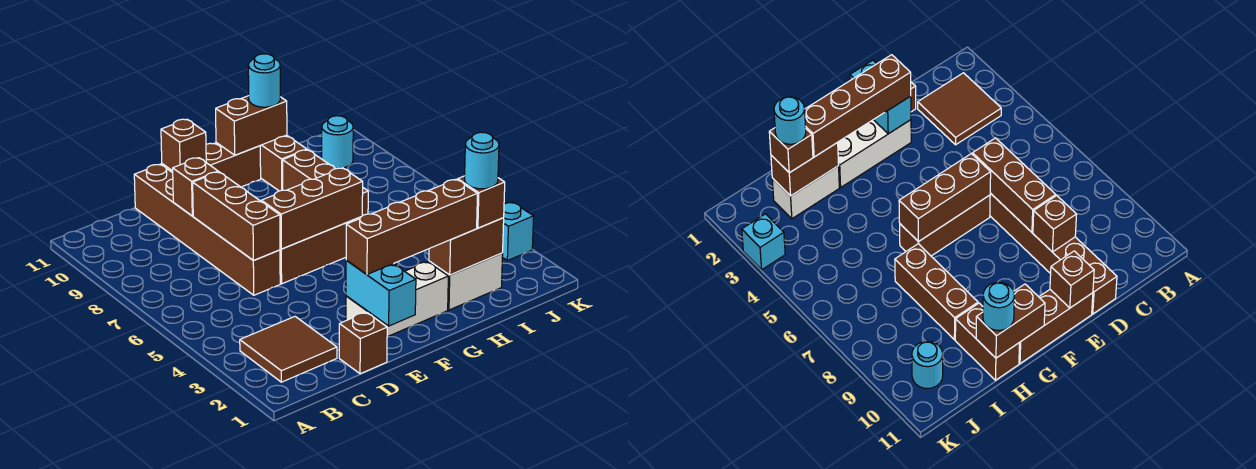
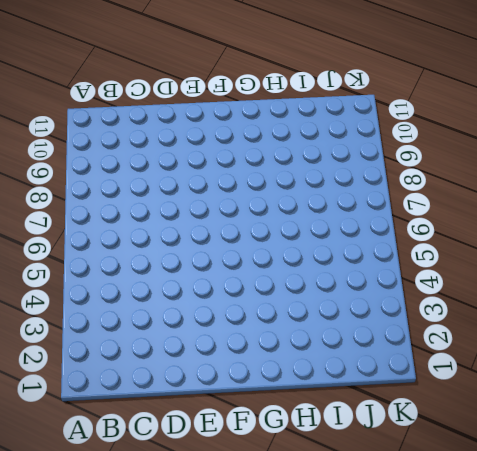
none -> brown 2x2 tile [240,317,337,382]
none -> brown 1x1 brick [339,312,387,374]
none -> brown 1x6 brick [134,164,280,295]

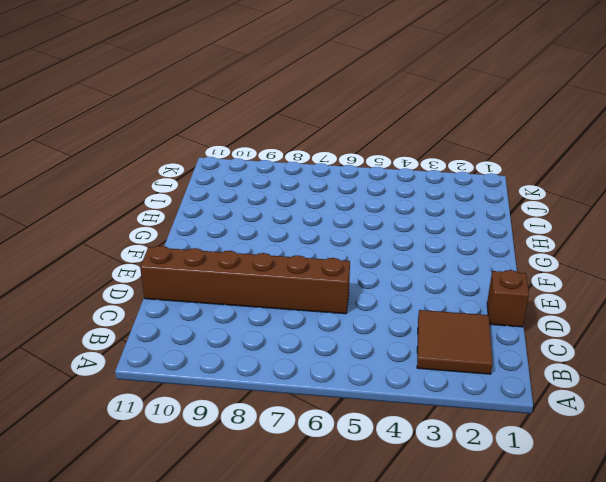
none -> white 1x3 brick [346,262,448,337]
none -> brown 1x3 brick [280,217,360,284]
none -> brown 1x3 brick [162,143,261,187]

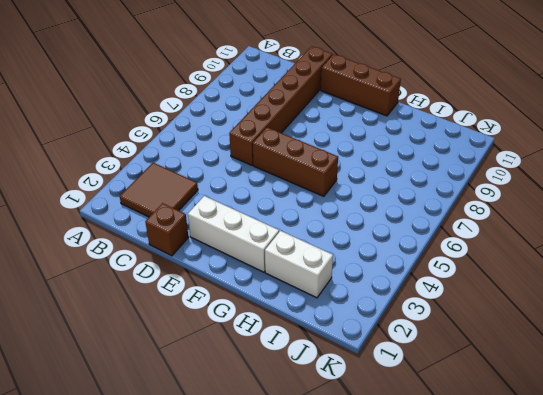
none -> brown 1x3 brick [282,150,368,216]
none -> brown 1x2 brick [260,135,307,191]
none -> cyan 1x1 round brick [322,116,353,169]

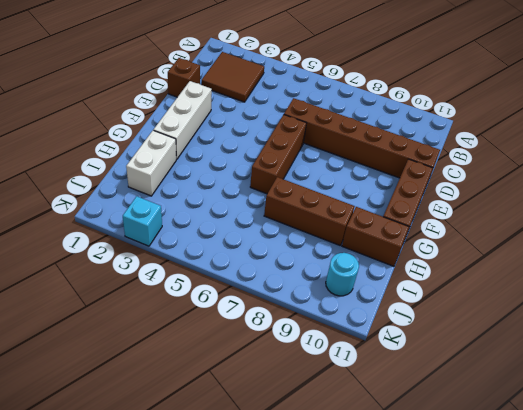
none -> brown 1x3 brick [193,172,280,261]
none -> brown 1x1 brick [173,158,218,216]
none -> cyan 1x2 brick [346,260,416,326]

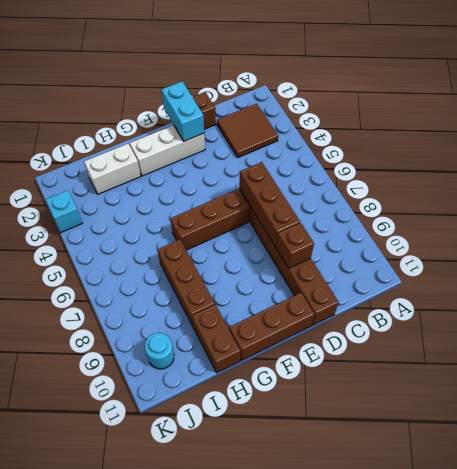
none -> brown 1x3 brick [261,168,363,249]
none -> brown 1x1 brick [161,119,206,171]
none -> brown 1x2 brick [216,96,287,155]

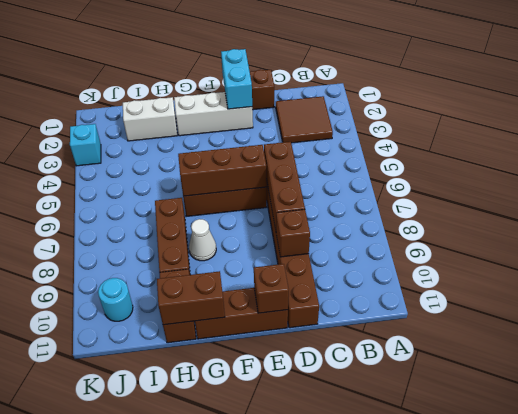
white 1x1 cone [189,219,216,261] -> none
none -> brown 1x2 brick [429,218,504,275]
none -> brown 1x4 brick [346,179,478,274]
none -> cyan 1x1 round brick [248,54,280,107]

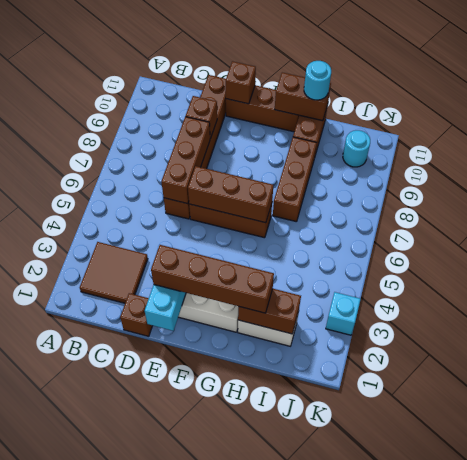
none -> brown 1x1 brick [458,176,505,228]
none -> cyan 1x1 round brick [465,132,499,189]

